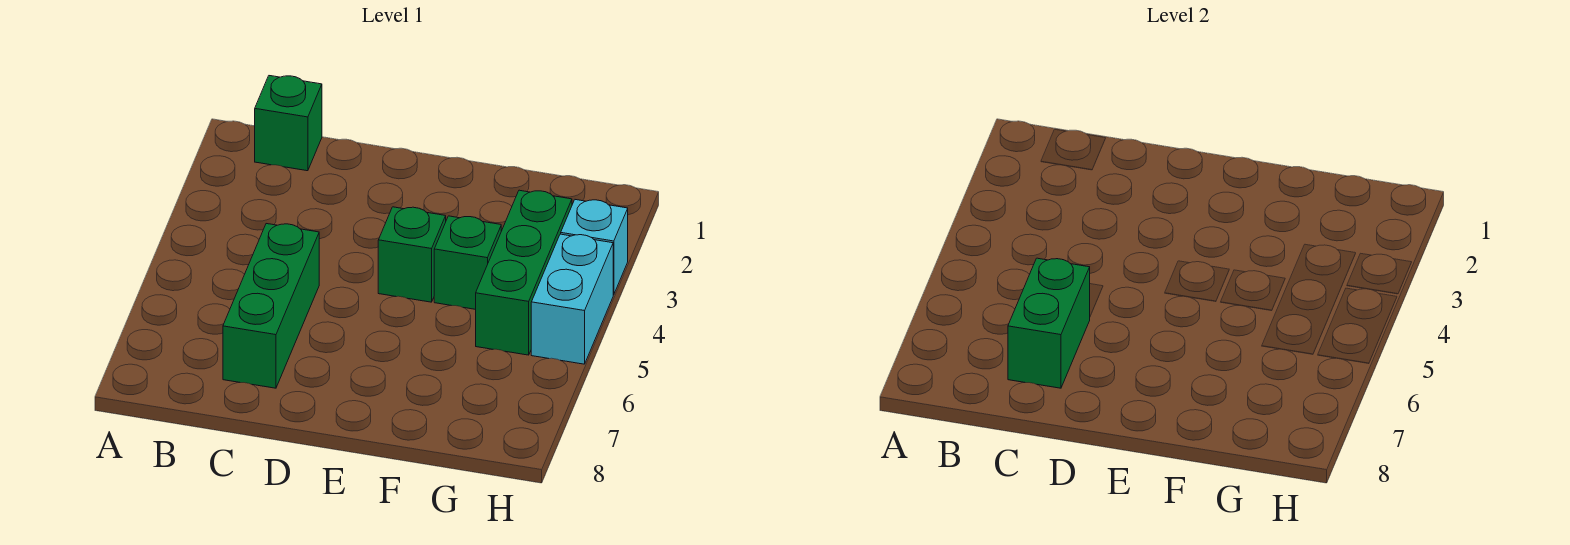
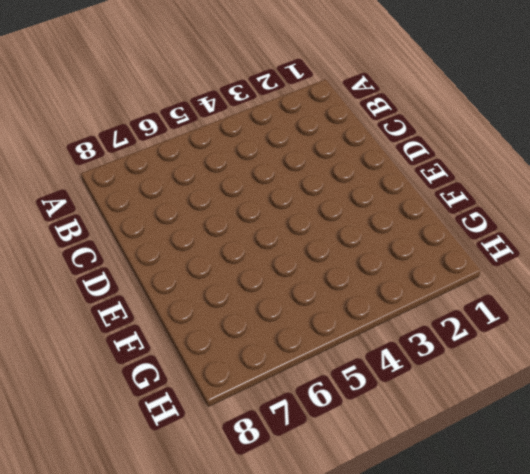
none -> green 1x1 brick [255,76,322,171]
none -> green 1x3 brick [223,224,319,388]

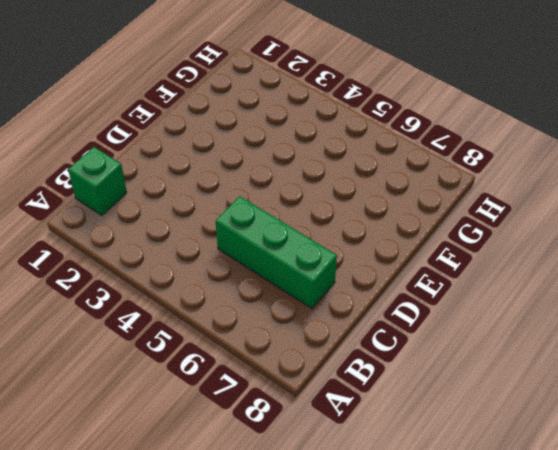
none -> green 1x1 brick [378,207,446,302]
none -> green 1x1 brick [434,216,501,309]

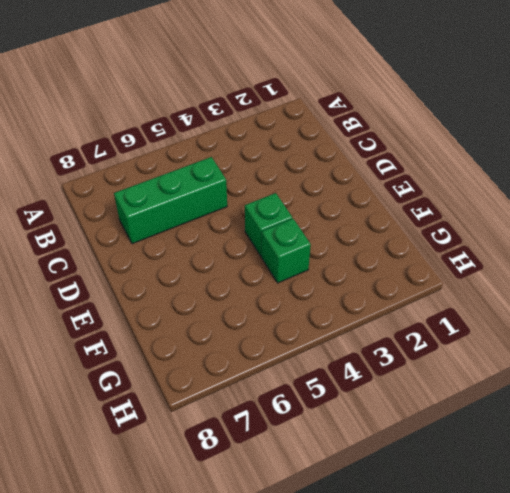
none -> green 1x1 brick [255,76,322,171]
none -> green 1x3 brick [476,190,572,355]

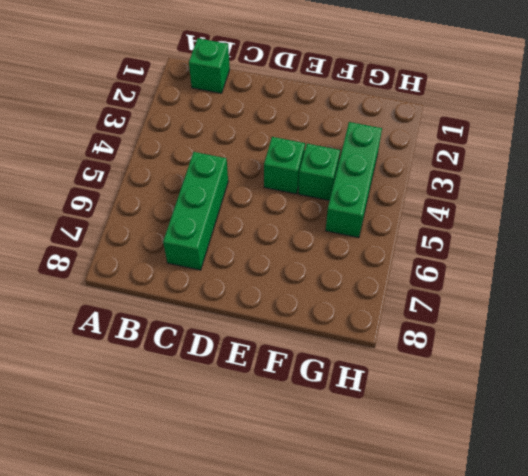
none -> cyan 1x1 brick [561,200,628,295]
none -> cyan 1x2 brick [531,234,613,364]

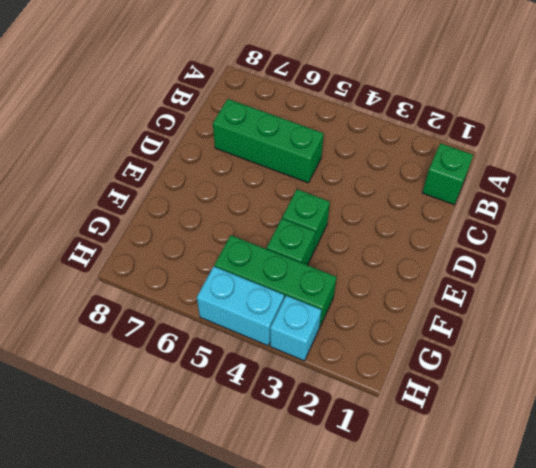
none -> green 1x2 brick [1008,258,1090,388]

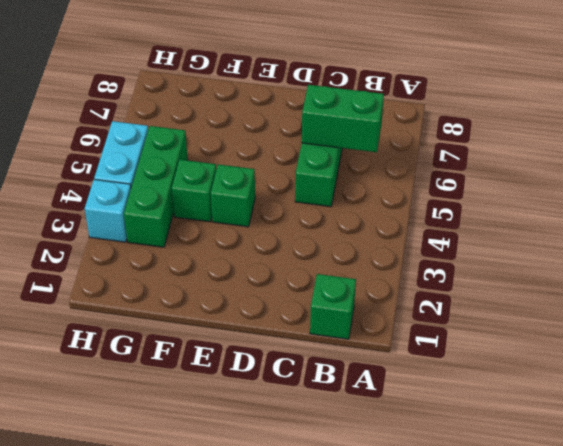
green 1x2 brick [302,85,384,152] -> green 1x2 brick turned to [1008,258,1090,388]

